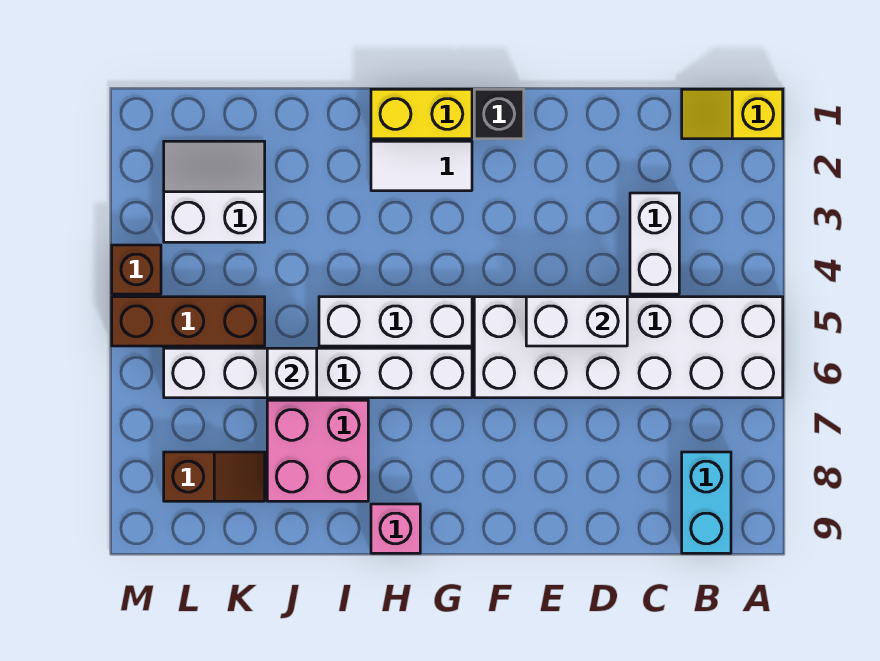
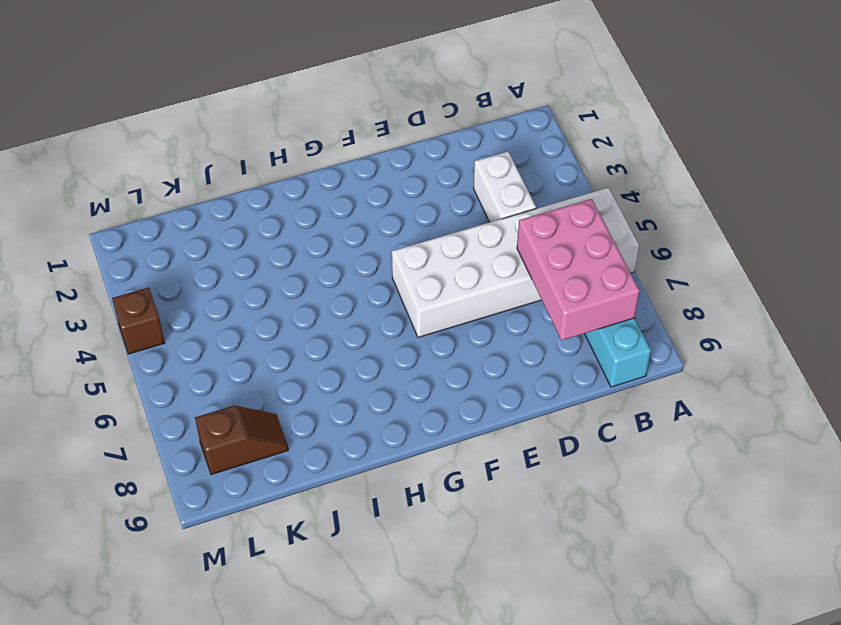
pink 2x3 brick [517,199,640,340] -> none
none -> yellow 1x2 slope [682,89,783,139]
none -> black 1x1 brick [474,89,524,139]
none -> yellow 1x2 brick [371,89,472,139]

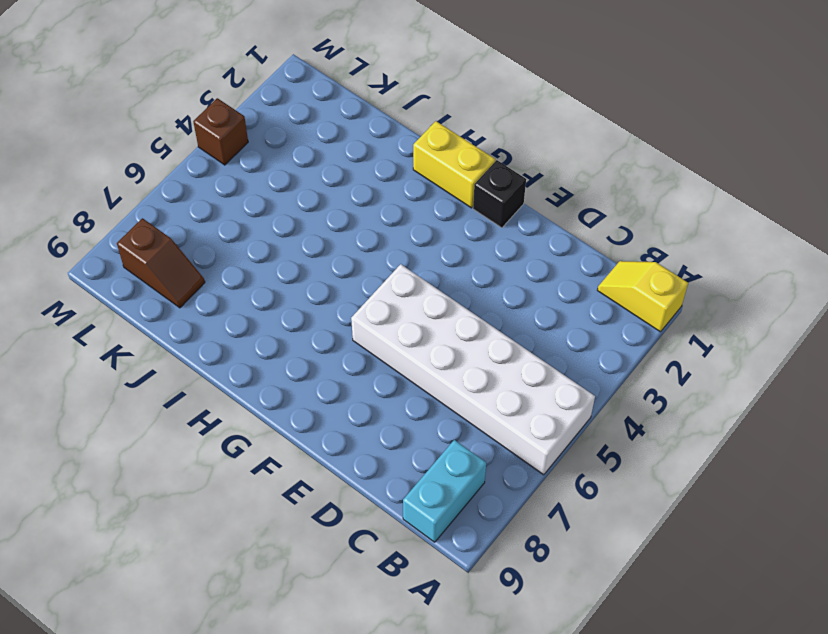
none -> white 1x2 brick [630,193,679,294]
none -> white 1x2 tile [371,141,472,191]
none -> white 1x3 brick [319,297,472,346]

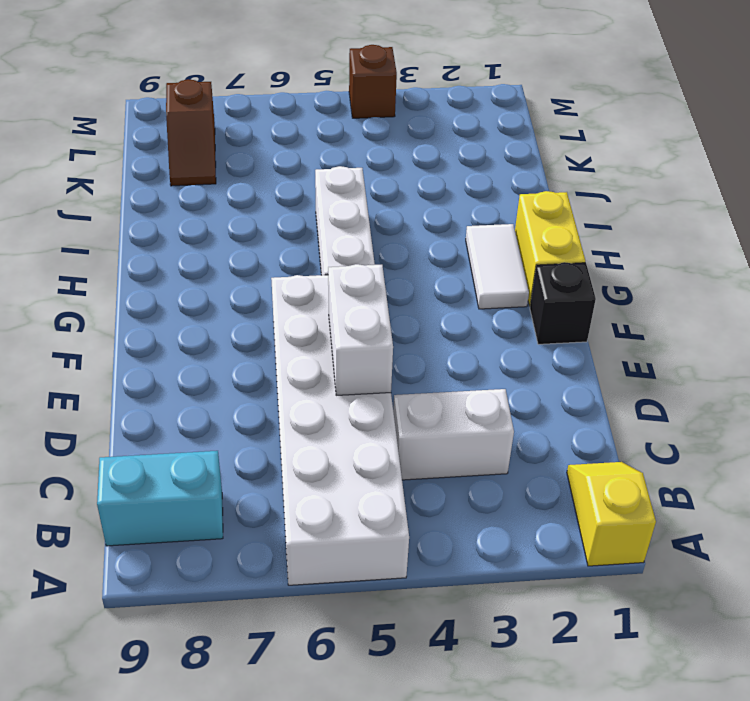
none -> white 1x6 brick [164,348,472,398]
none -> pink 1x1 brick [371,504,420,553]
none -> pink 2x2 brick [267,400,368,501]

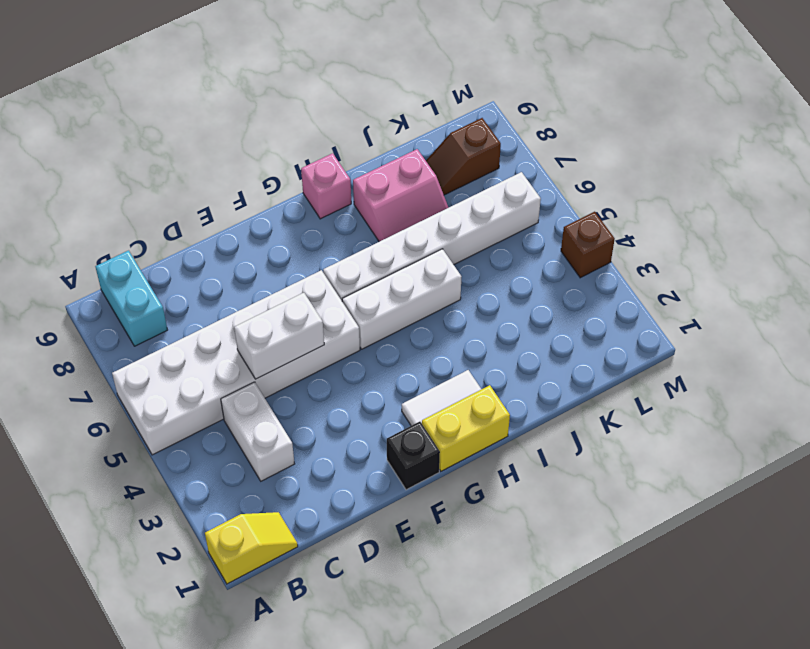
pink 2x2 slope [353,149,449,242] -> pink 2x2 brick [267,400,368,501]
none -> white 2x2 slope [164,141,265,242]
none -> brown 1x3 brick [112,297,265,346]
none -> white 1x1 brick [267,348,317,398]

